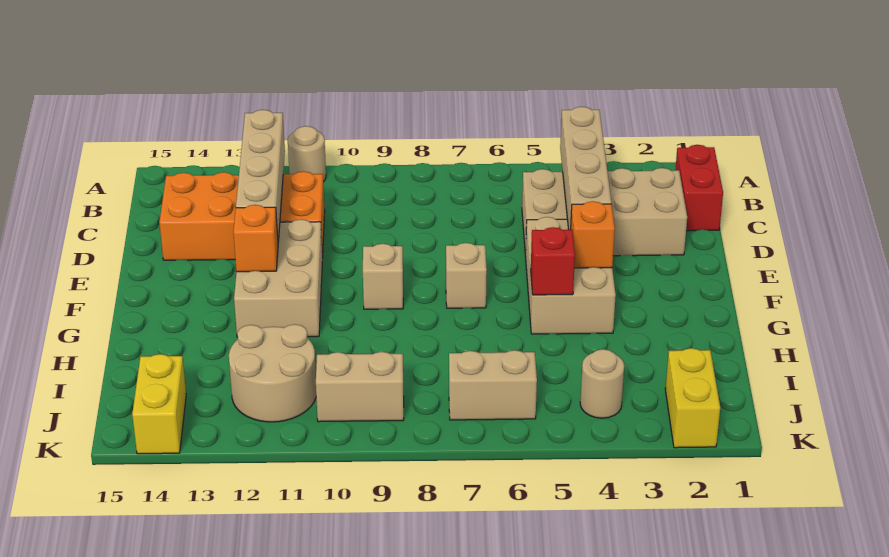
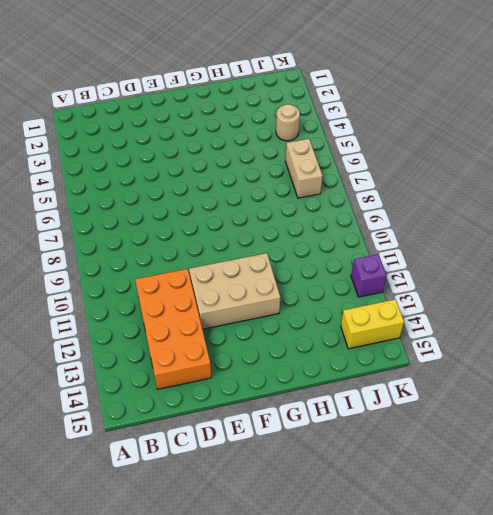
purple 1x1 brick [351,254,386,297] -> none
none -> tan 1x1 round brick [288,126,326,182]
none -> red 1x2 brick [675,145,723,231]
none -> tan 2x4 brick [522,168,687,256]

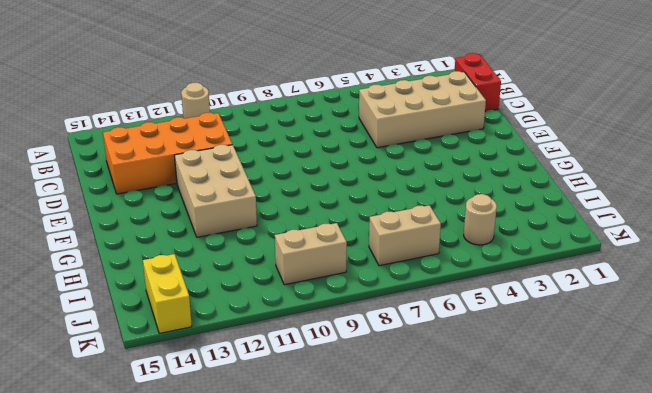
none -> tan 2x3 brick [526,217,616,334]
none -> tan 1x1 brick [446,243,487,308]
none -> tan 1x1 brick [363,244,403,309]

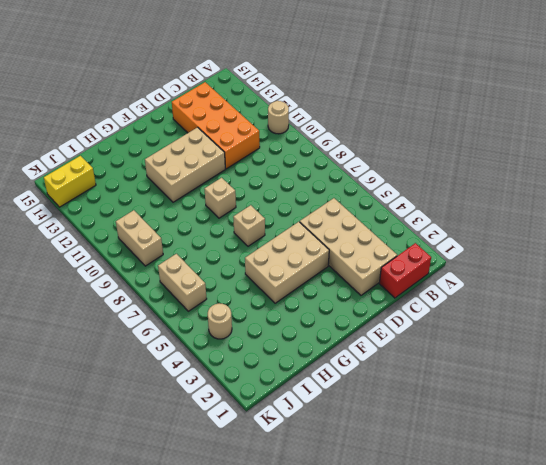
none -> tan 2x2 round brick [229,324,316,422]
none -> yellow 1x2 brick [665,348,720,448]
none -> tan 1x4 brick [560,107,611,230]

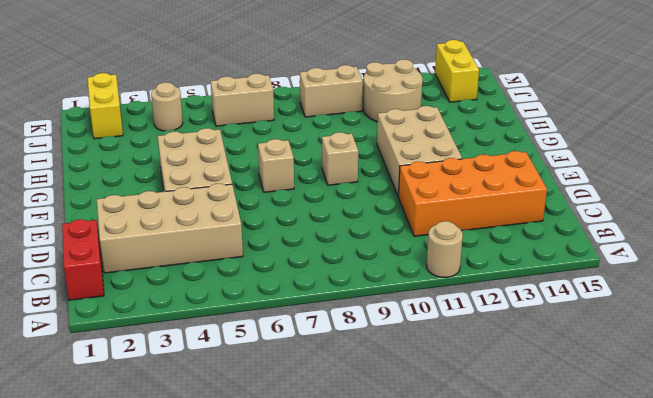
none -> tan 1x4 brick [560,107,611,230]
none -> tan 1x4 brick [236,110,285,242]
none -> orange 1x1 brick [571,201,615,268]

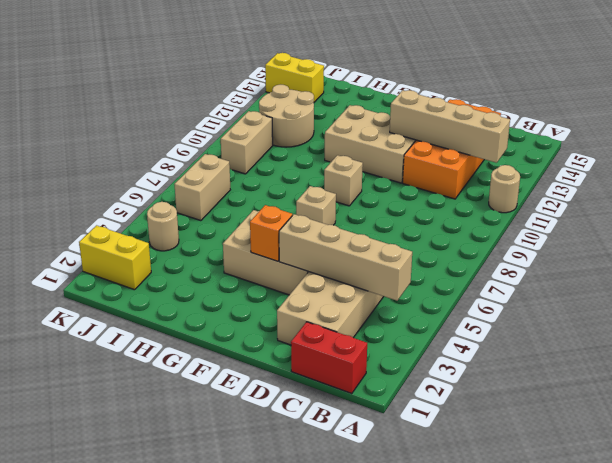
none -> orange 1x1 brick [233,205,278,272]
none -> red 1x1 brick [531,227,575,295]

